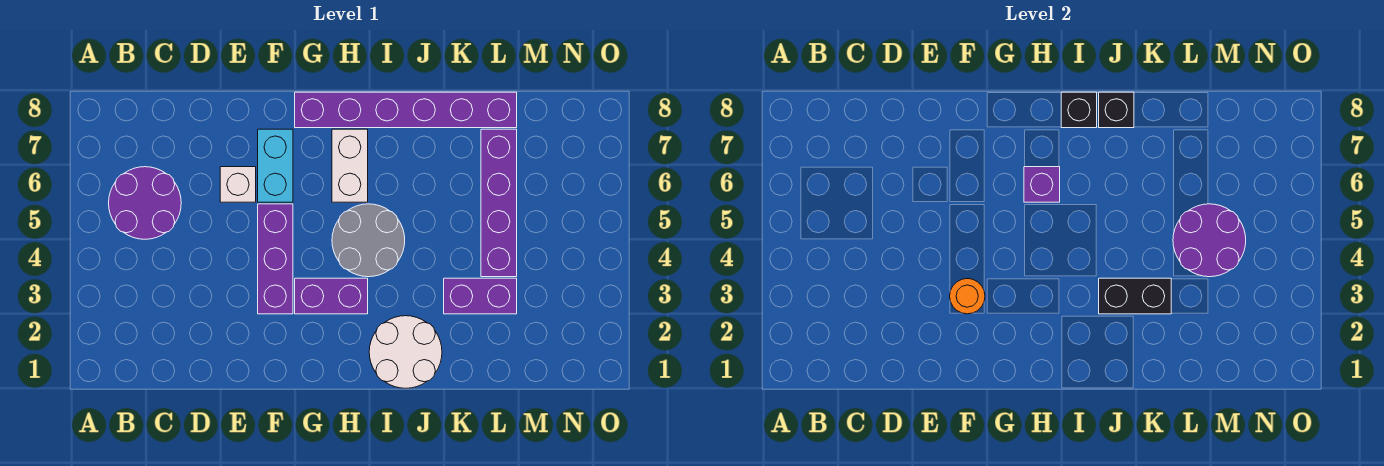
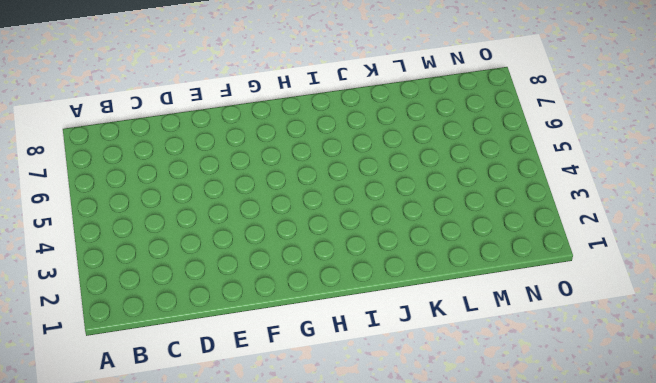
none -> purple 2x2 round brick [109,167,181,239]
none -> white 1x1 brick [220,167,256,202]
none -> purple 1x3 brick [258,204,293,314]

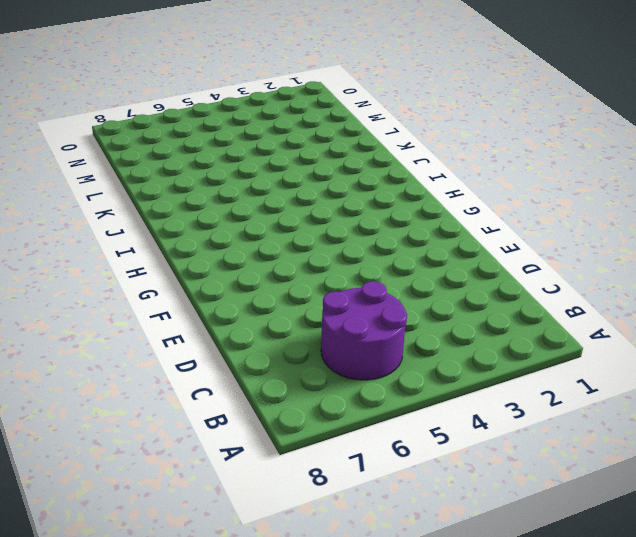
none -> white 1x1 brick [220,167,256,202]
none -> purple 1x3 brick [258,204,293,314]
none -> cyan 1x2 brick [258,129,293,202]

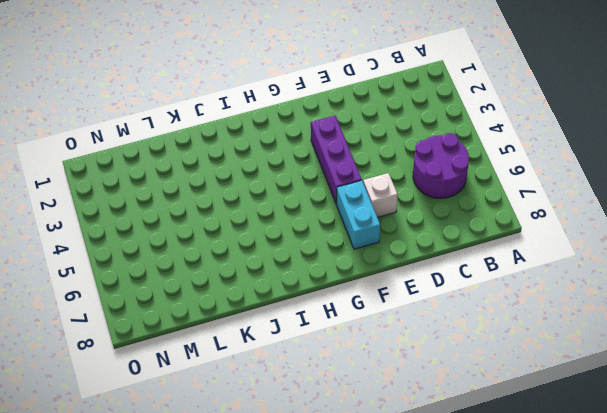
none -> purple 1x2 brick [295,278,368,314]
none -> purple 1x6 brick [295,92,517,128]
none -> grey 2x2 round brick [332,204,405,277]

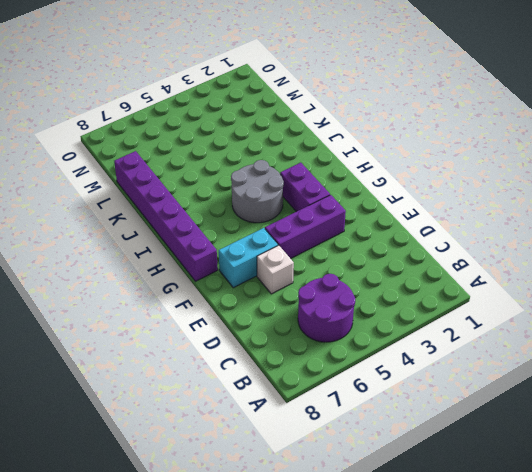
none -> white 1x2 brick [332,129,368,202]
none -> white 2x2 round brick [369,316,442,388]
none -> purple 1x2 brick [444,278,517,314]

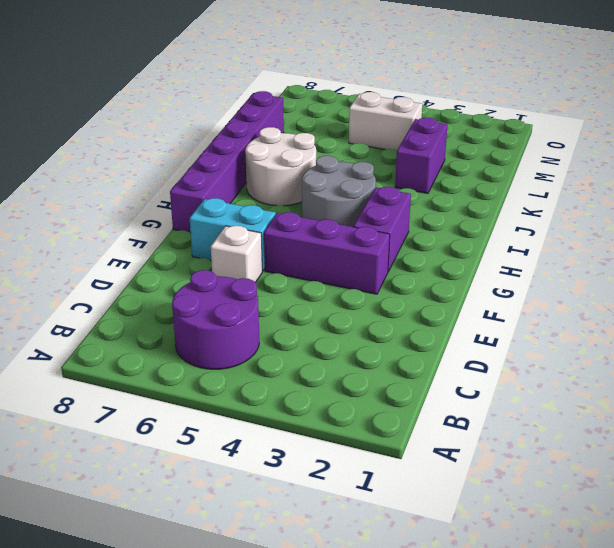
white 2x2 round brick [245,127,316,206] -> white 2x2 round brick moved to [369,316,442,388]
white 1x2 brick [349,92,422,150] -> white 1x2 brick moved to [332,129,368,202]
none -> purple 1x4 brick [481,129,517,277]
none -> orange 1x1 round brick [950,279,985,314]
none -> purple 1x1 brick [1024,167,1060,202]

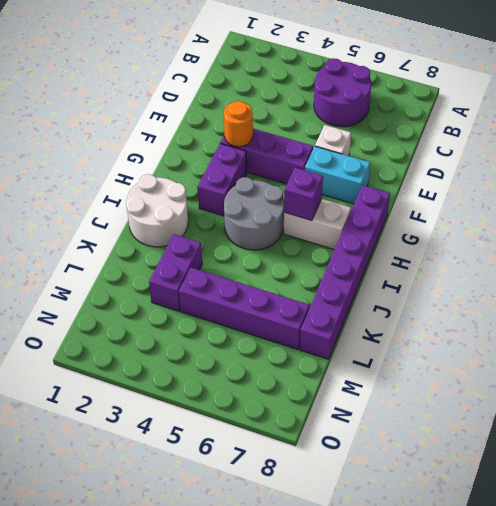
none -> black 1x1 brick [1061,92,1097,128]
none -> black 1x2 brick [1099,278,1171,314]
none -> black 1x1 brick [1099,92,1134,128]

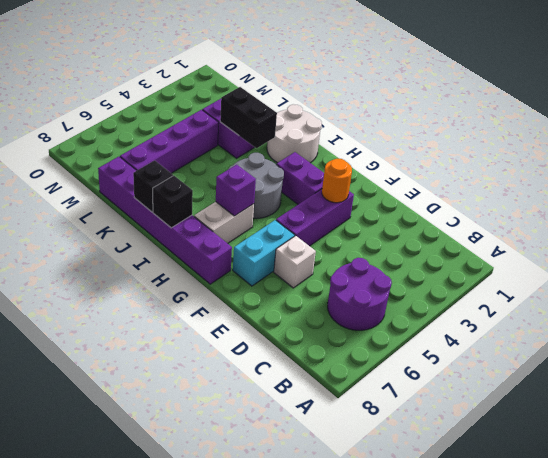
none -> purple 2x2 round brick [1173,204,1246,277]

